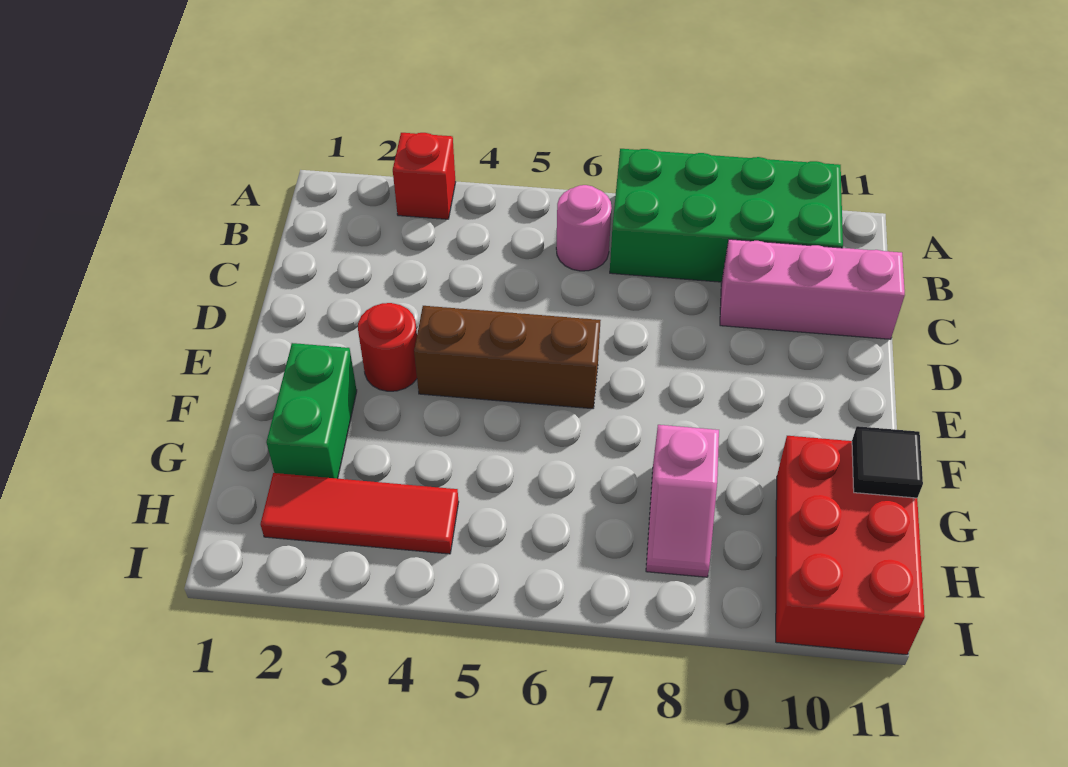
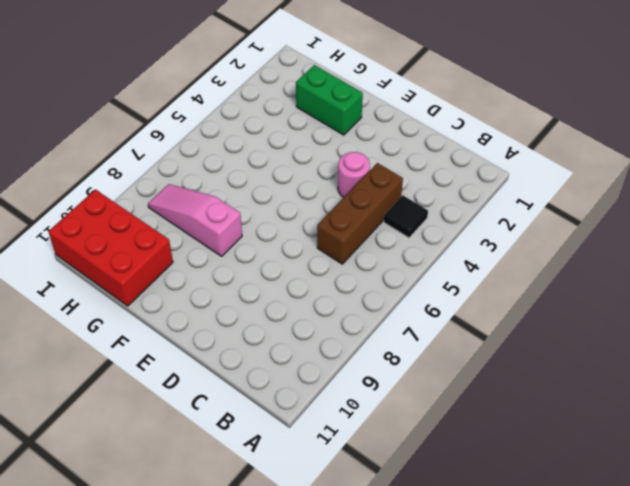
black 1x1 tile [384,195,428,238] -> black 1x1 tile moved to [852,426,923,498]
brown 1x3 brick [317,163,403,264] -> brown 1x3 brick moved to [414,306,601,409]
pink 1x1 round brick [338,152,370,198] -> pink 1x1 round brick moved to [556,185,612,271]
pink 1x3 slope [148,184,242,256] -> pink 1x2 slope [646,425,719,577]
none -> red 1x1 brick [393,133,456,219]
none -> green 2x4 brick [610,149,843,282]

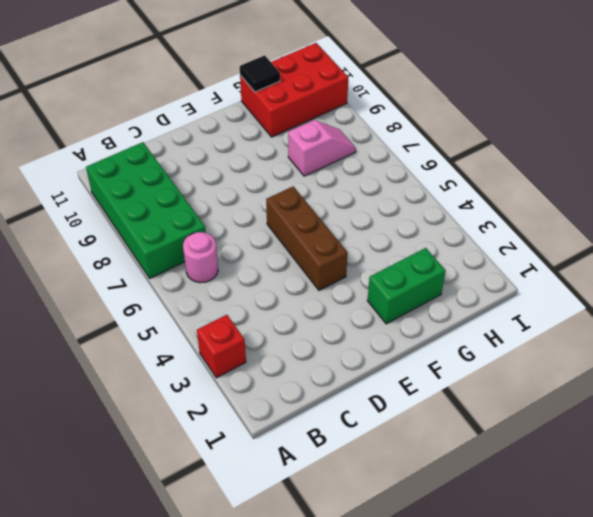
none -> pink 1x3 brick [720,239,905,339]
none -> red 1x1 round brick [358,303,417,391]

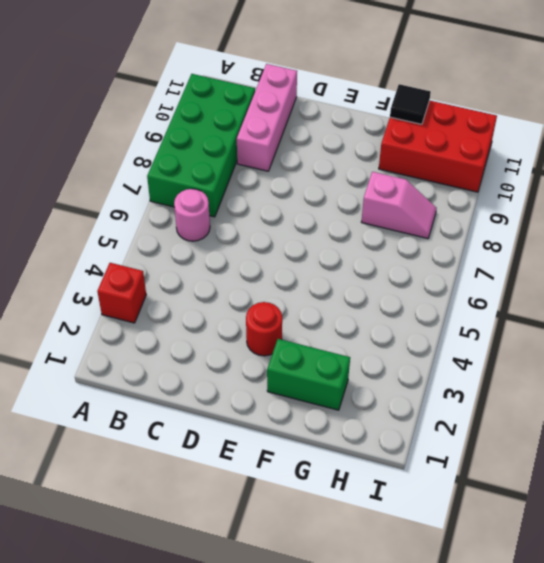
none -> brown 1x3 brick [414,306,601,409]
none -> red 1x3 tile [261,473,459,554]

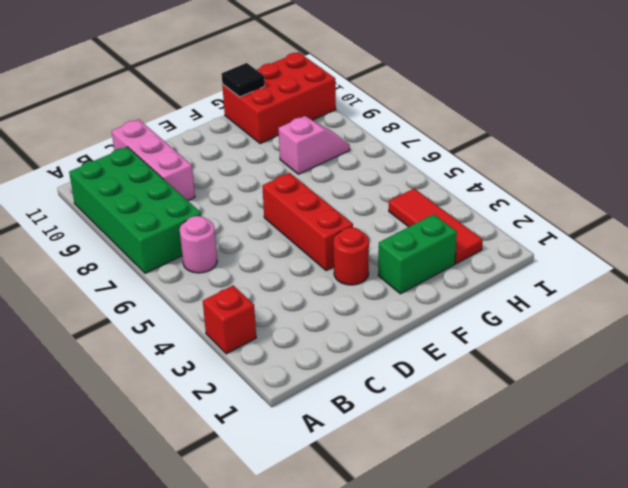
red 1x3 brick [262,173,353,271] -> brown 1x3 brick [414,306,601,409]

